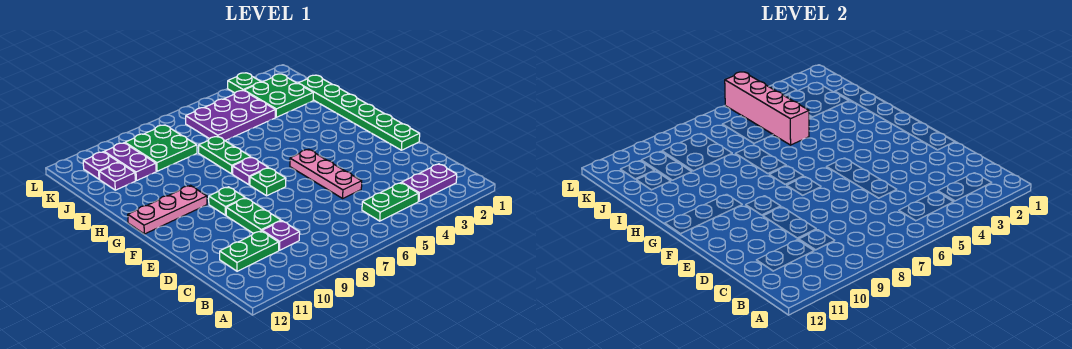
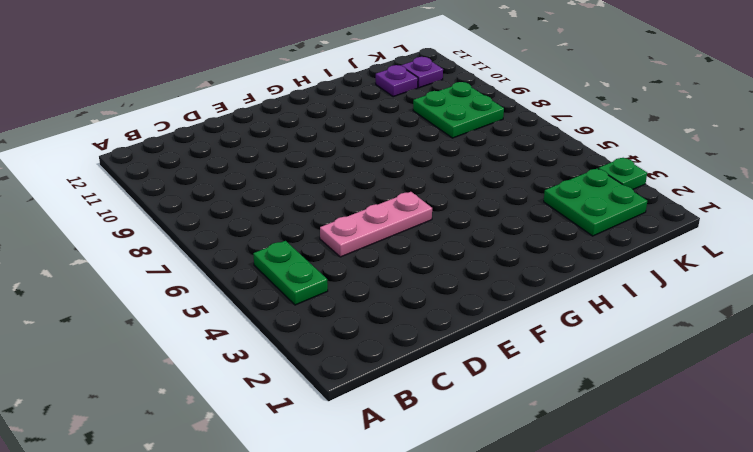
none -> purple 1x2 plate [402,164,457,201]
none -> purple 1x1 plate [262,221,300,250]
none -> green 1x2 plate [220,231,279,271]

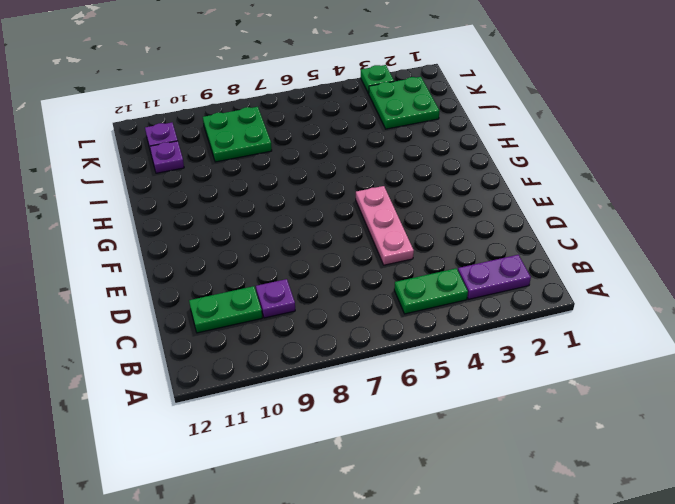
none -> green 1x2 plate [226,198,281,234]
none -> green 1x6 plate [298,75,420,150]
none -> green 1x1 plate [250,168,286,196]

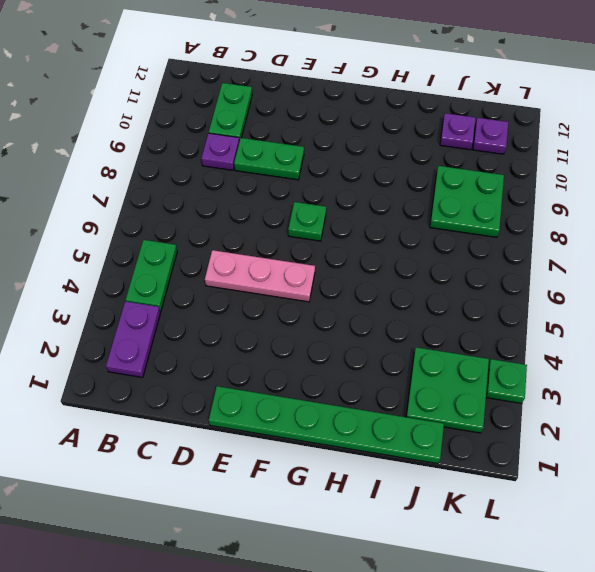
none -> green 1x1 plate [209,187,245,215]
none -> purple 1x1 plate [233,157,268,185]
none -> pink 1x3 plate [128,186,207,234]

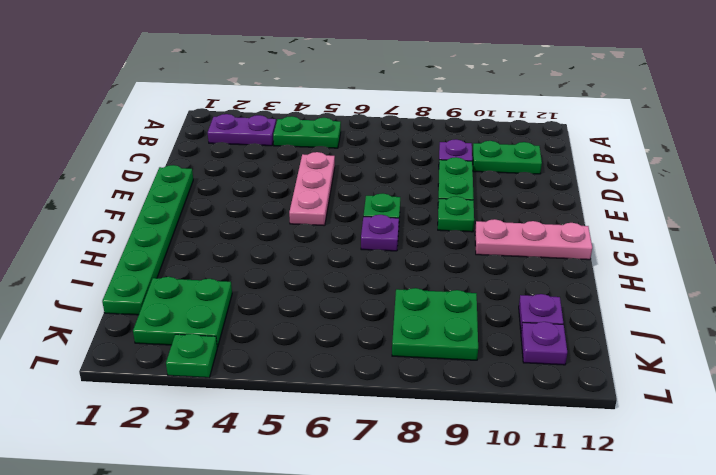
none -> green 1x2 plate [199,136,251,174]
none -> purple 2x3 plate [186,91,275,141]
none -> purple 1x2 plate [104,143,156,181]

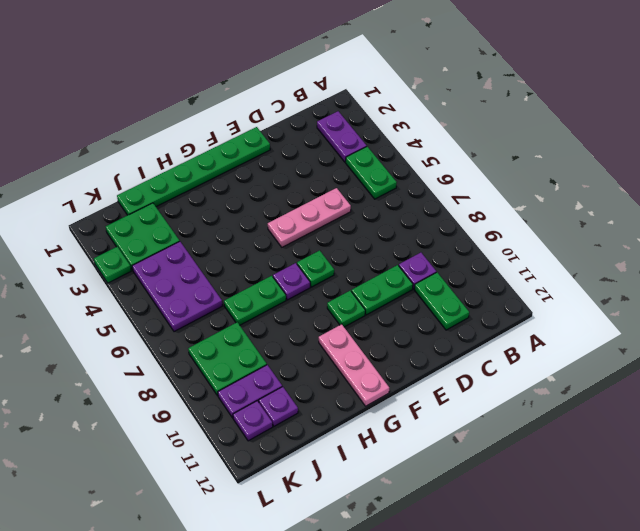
none -> pink 1x4 brick [725,72,809,145]

